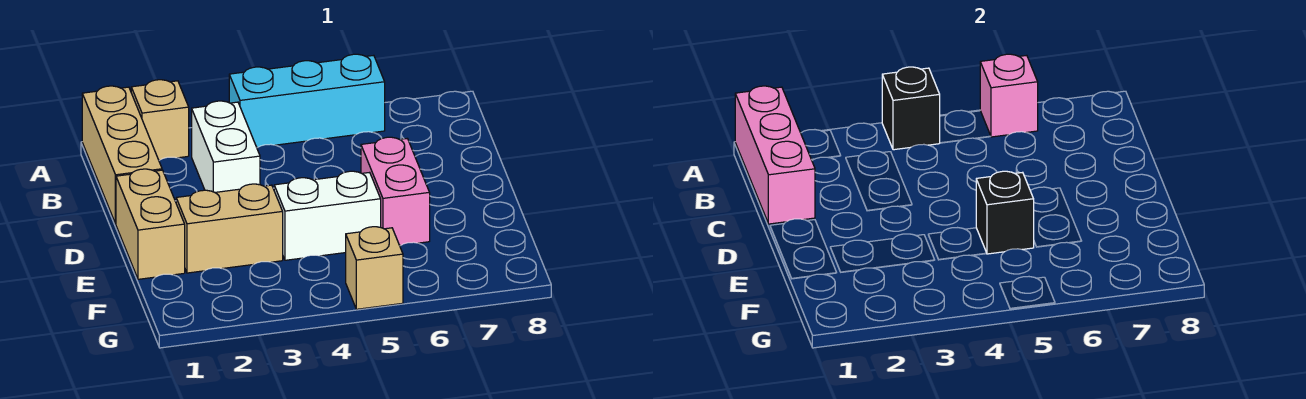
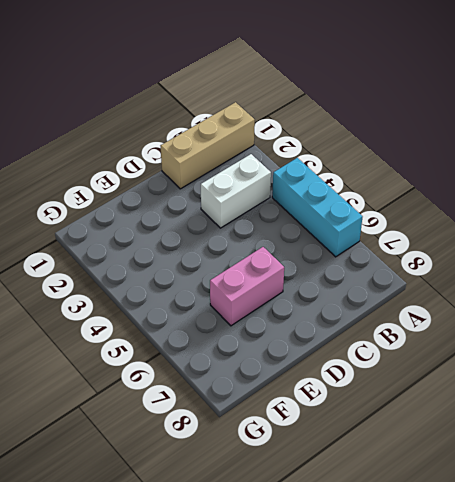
none -> tan 1x1 brick [131,80,189,160]
none -> tan 1x2 brick [116,169,185,279]
none -> tan 1x2 brick [176,184,283,273]

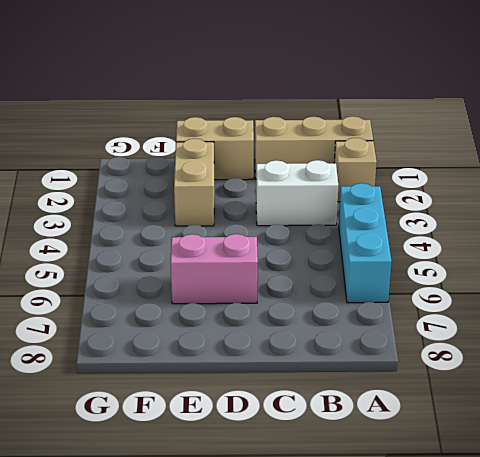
none -> white 1x2 brick [274,171,381,260]
none -> tan 1x1 brick [346,227,403,309]
none -> pink 1x3 brick [735,86,815,224]

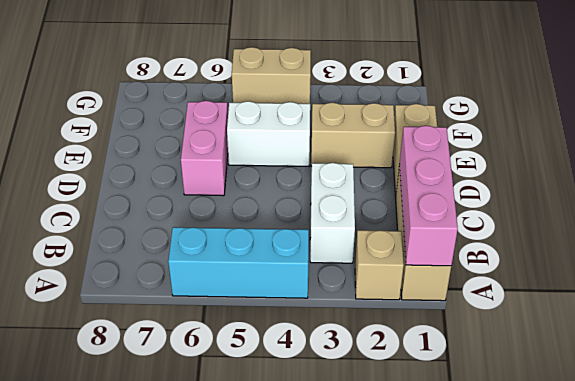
tan 1x2 brick [232,47,311,104] -> tan 1x1 brick [346,227,403,309]
none -> black 1x1 brick [882,67,940,150]
none -> pink 1x1 brick [980,54,1038,137]
none -> black 1x1 brick [976,171,1034,254]

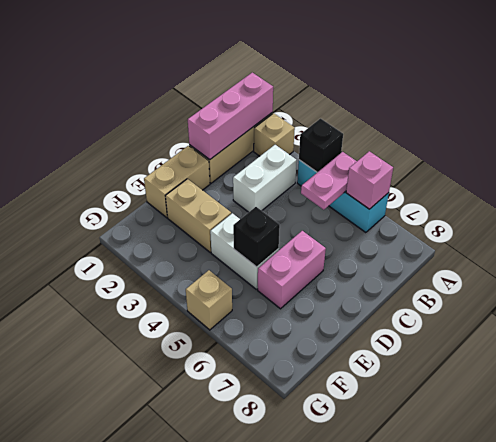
pink 1x2 plate [301,152,357,210] -> none

